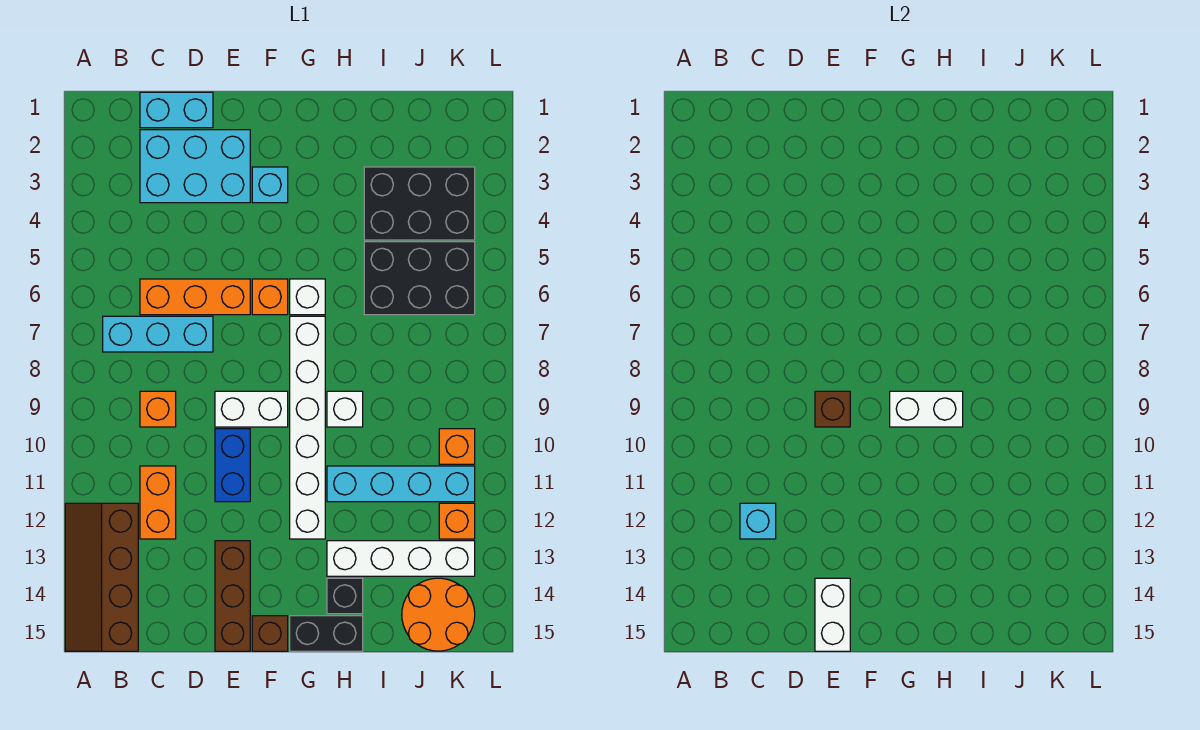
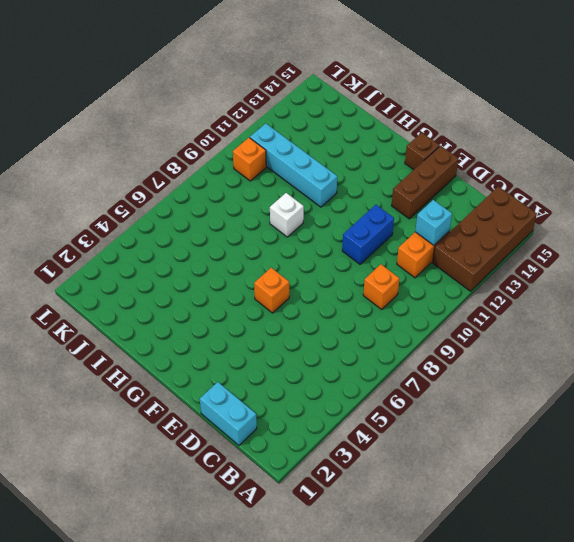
brown 2x4 brick [432,186,537,291] -> brown 2x4 slope [65,503,138,651]
none -> cyan 1x3 brick [103,316,213,352]
none -> cyan 2x3 brick [140,130,250,203]
none -> orange 1x3 brick [140,279,250,315]

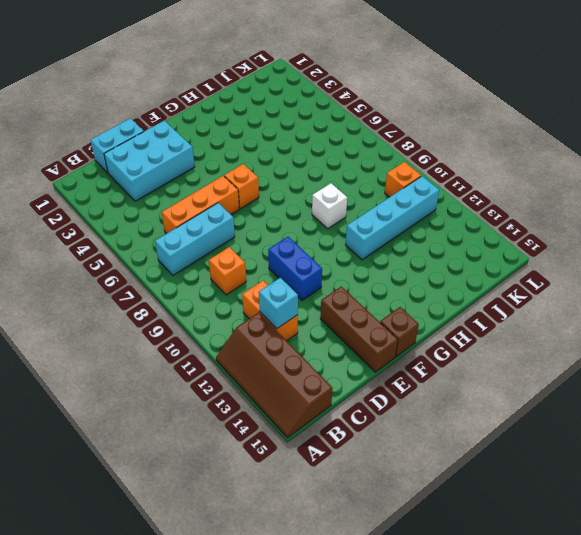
none -> white 1x2 brick [215,391,288,427]
none -> cyan 1x1 brick [252,167,288,203]
none -> white 1x1 brick [290,279,325,315]

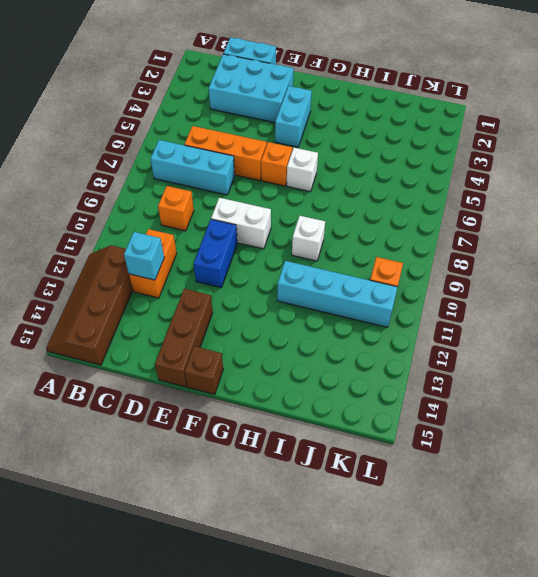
cyan 1x2 brick [275,86,312,147] -> cyan 1x1 brick [252,167,288,203]
none -> white 1x6 brick [290,316,325,539]
none -> black 1x2 brick [290,616,363,651]
none -> white 1x4 brick [327,541,475,576]

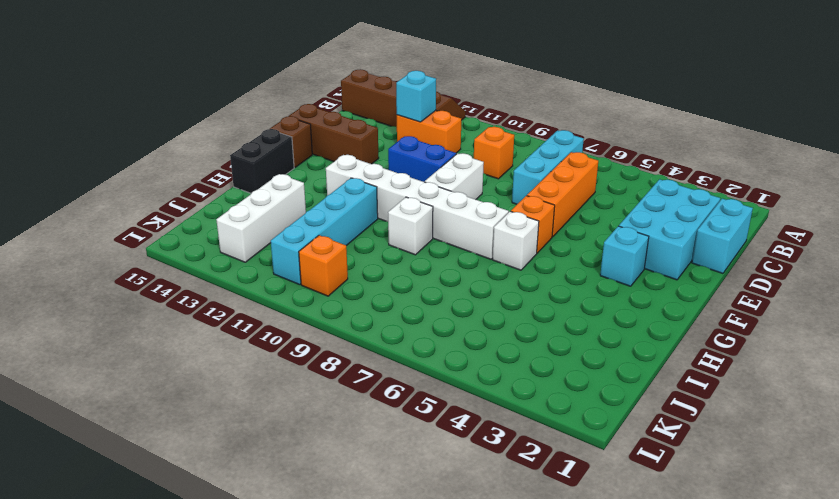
white 1x3 brick [216,174,306,262] -> white 1x4 brick [327,541,475,576]
none -> black 1x1 brick [327,578,363,614]
none -> black 2x3 brick [364,167,475,240]
none -> black 2x3 brick [364,242,475,315]

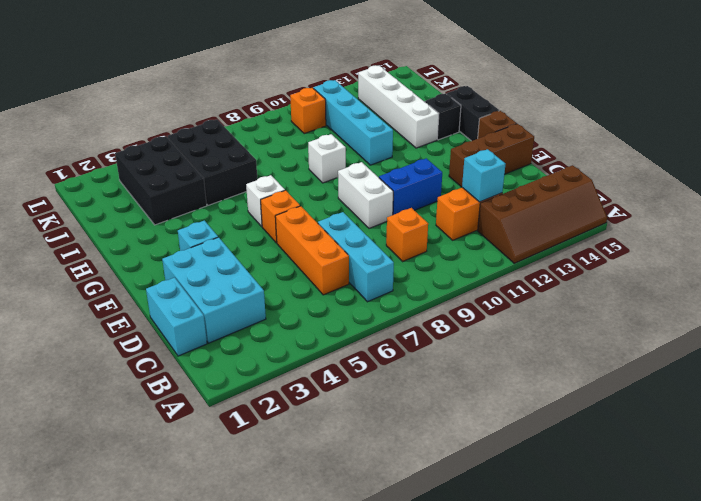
none -> white 1x6 brick [290,316,325,539]
none -> orange 2x2 round brick [402,578,475,651]
none -> orange 1x1 brick [439,503,475,539]

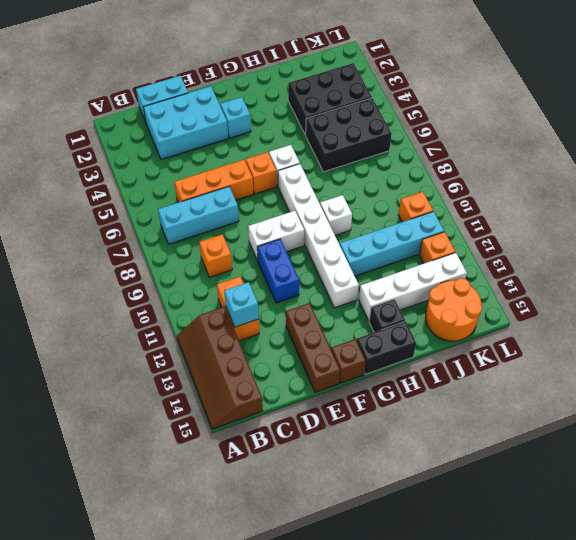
none -> brown 1x1 brick [815,391,850,427]
none -> white 1x2 brick [815,578,850,651]
none -> white 1x2 brick [890,391,963,427]

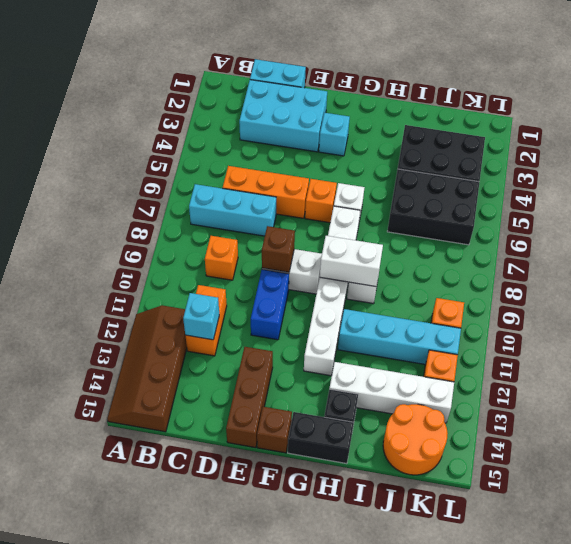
none -> white 1x2 brick [815,578,850,651]

